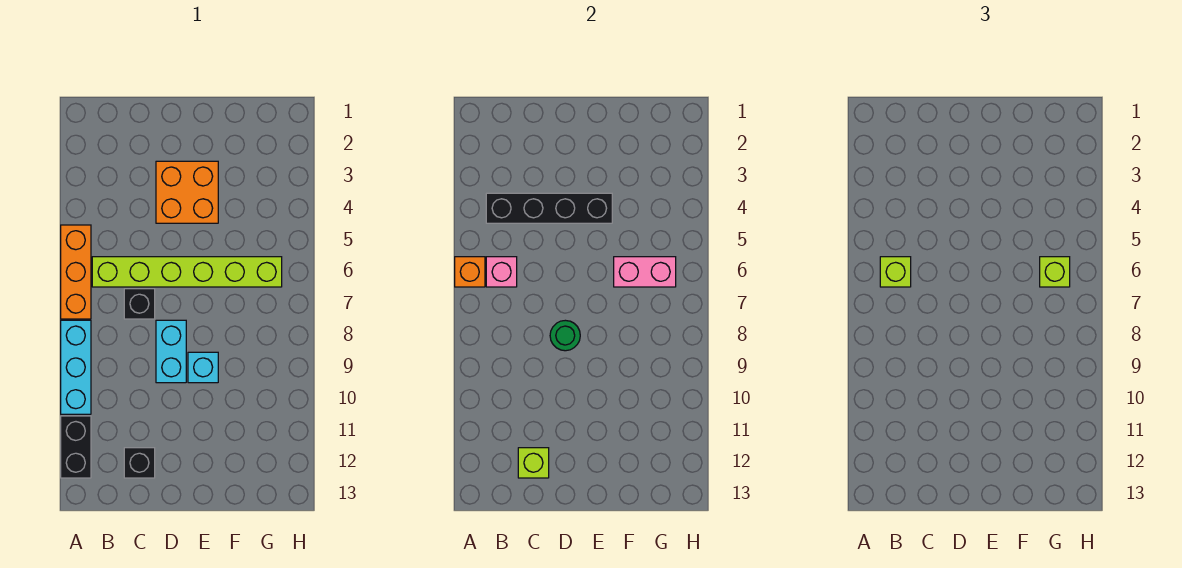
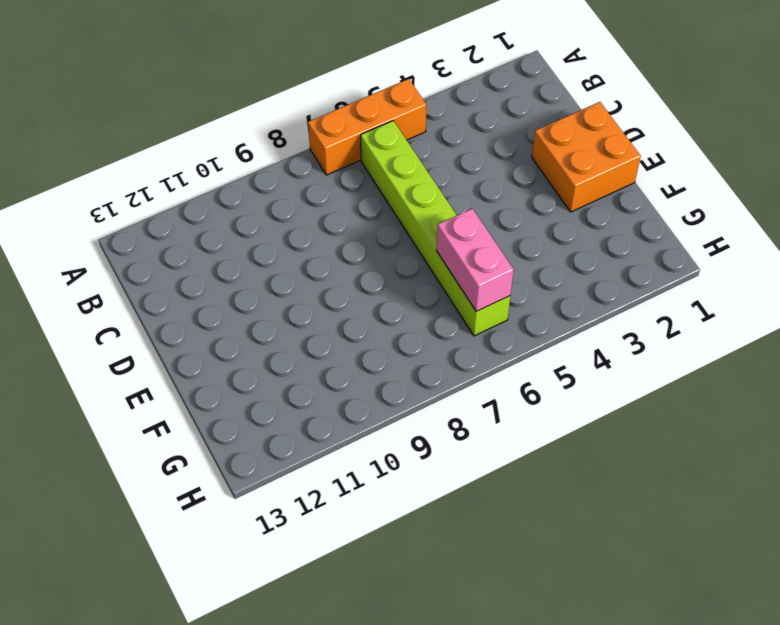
orange 2x2 brick [532,102,641,212] -> orange 2x2 brick moved to [156,161,218,223]
none -> cyan 1x3 brick [61,320,91,414]
none -> black 1x2 brick [61,416,91,478]
none -> black 1x1 brick [124,289,155,319]

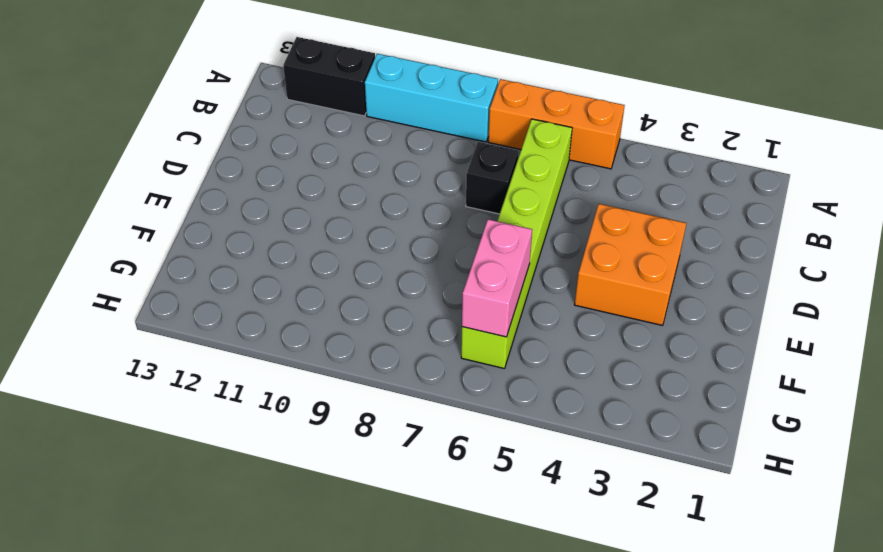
none -> black 1x1 brick [124,448,155,478]
none -> cyan 1x2 brick [156,320,186,383]
none -> cyan 1x1 brick [188,352,218,383]

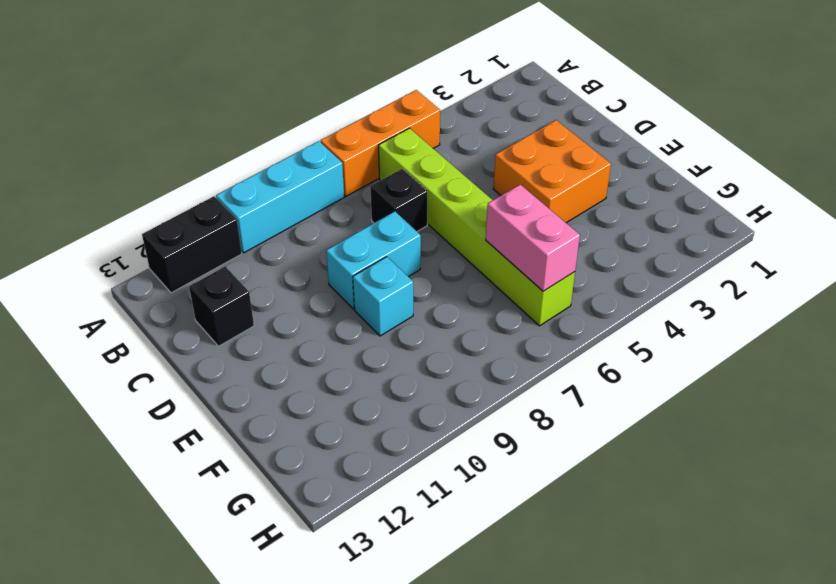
none -> orange 1x1 brick [455,257,485,287]
none -> black 1x4 brick [486,193,612,223]
none -> pink 1x1 brick [486,257,517,287]

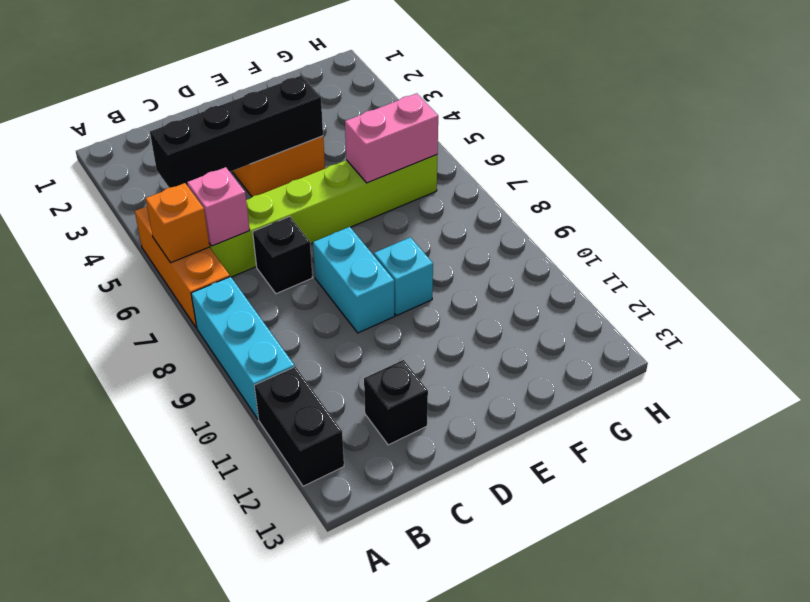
none -> lime 1x1 brick [518,448,549,478]
none -> green 1x1 round brick [550,320,580,351]
none -> lime 1x1 brick [880,257,911,287]

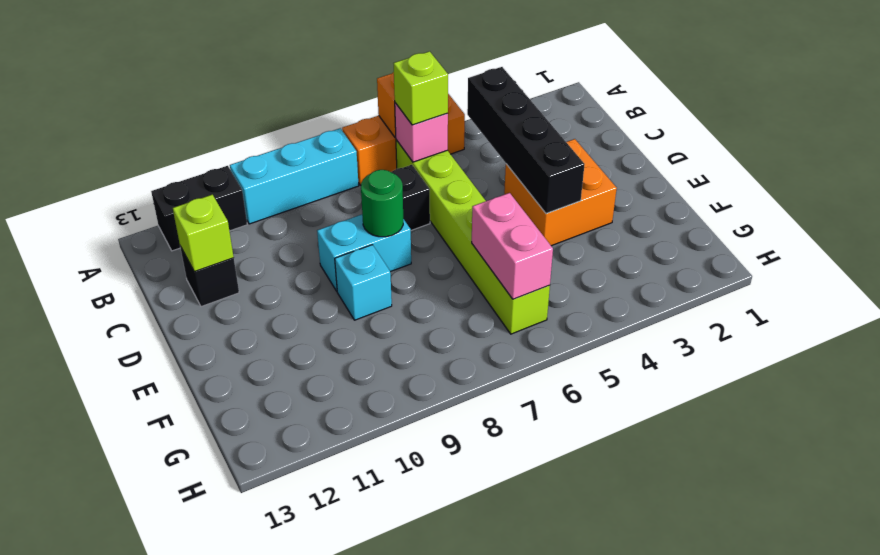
none -> lime 1x1 brick [1040,257,1070,287]

